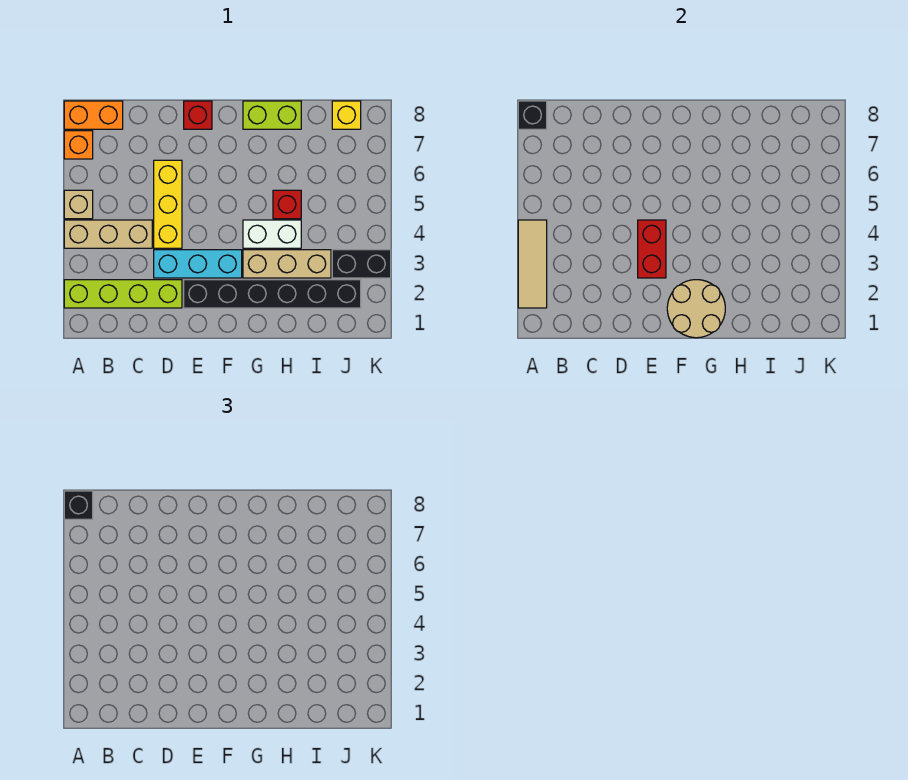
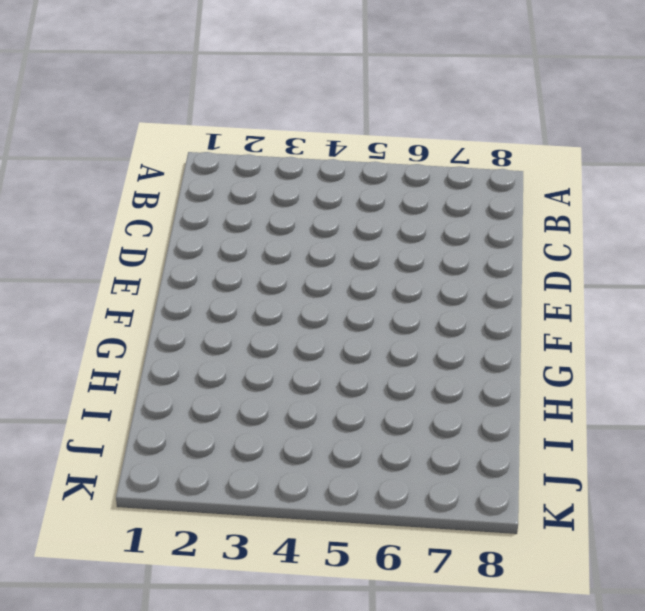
none -> lime 1x4 brick [64,280,182,308]
none -> tan 1x3 brick [64,220,152,248]
none -> tan 1x1 brick [64,190,93,219]

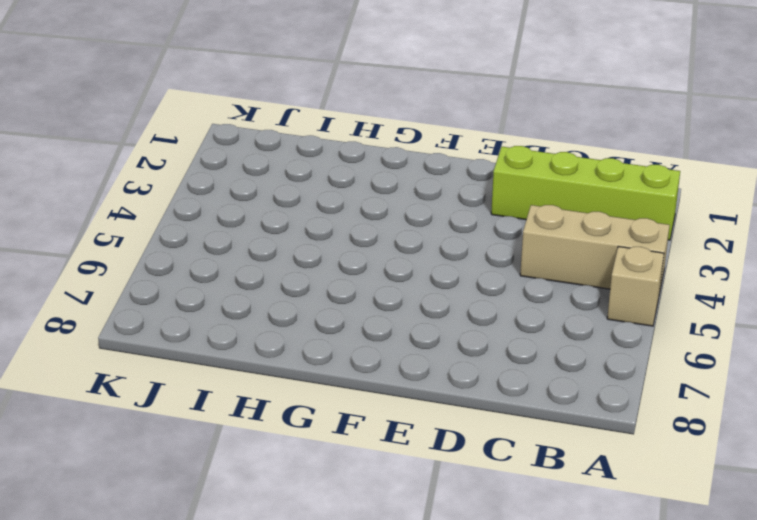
none -> orange 1x1 brick [64,131,93,159]
none -> orange 1x2 brick [64,101,123,129]
none -> cyan 1x3 brick [154,250,242,278]

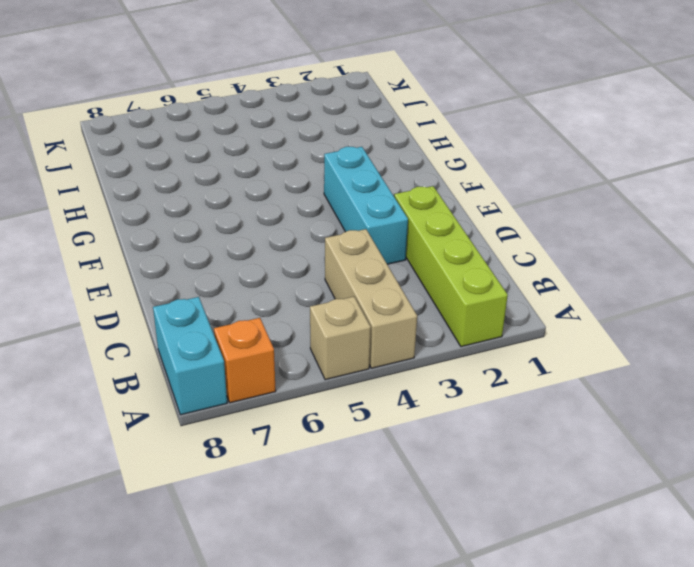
cyan 1x2 brick [153,297,227,415] -> orange 1x2 brick [64,101,123,129]
none -> yellow 1x3 brick [154,160,182,248]
none -> black 1x6 brick [184,280,361,308]
none -> red 1x1 brick [184,101,212,129]

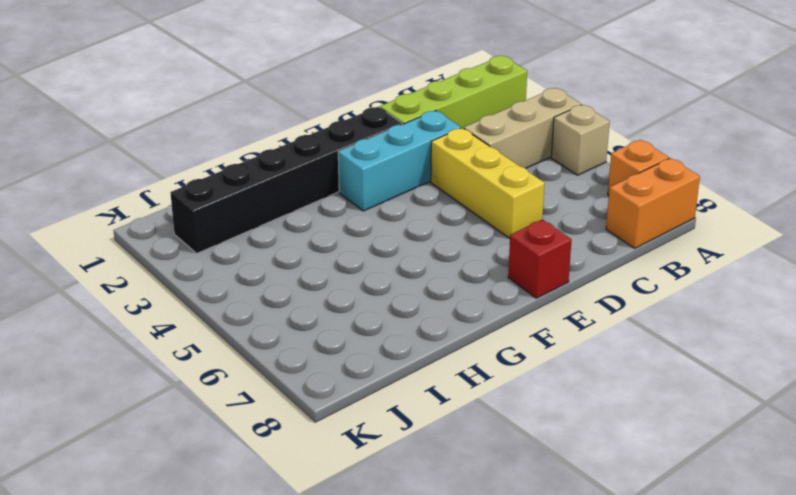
none -> tan 1x3 brick [243,250,331,278]
none -> white 1x2 brick [243,220,301,248]
none -> lime 1x2 brick [243,101,301,129]

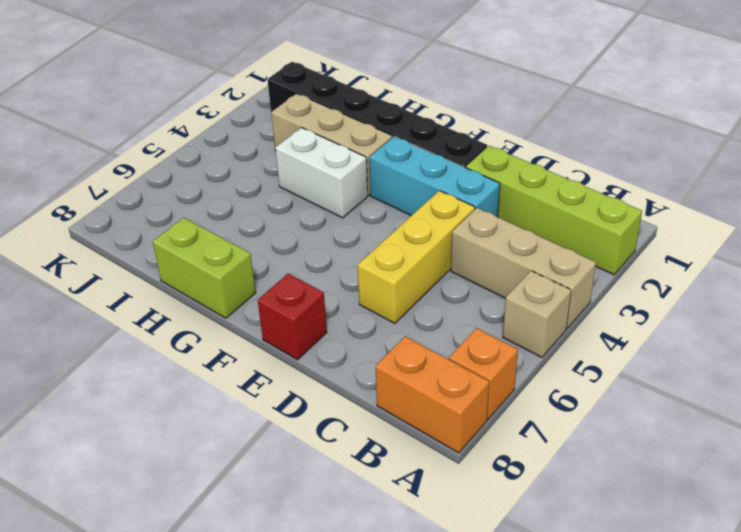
none -> red 1x1 brick [273,190,301,219]
none -> black 1x2 brick [332,250,391,278]
none -> yellow 1x1 brick [332,101,361,129]

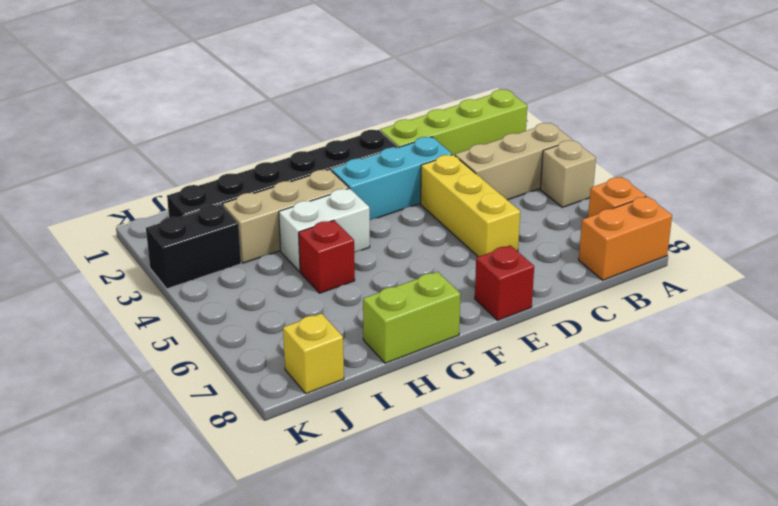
none -> tan 1x3 tile [518,220,547,308]
none -> black 1x1 brick [518,101,547,129]
none -> red 1x2 brick [638,220,666,278]

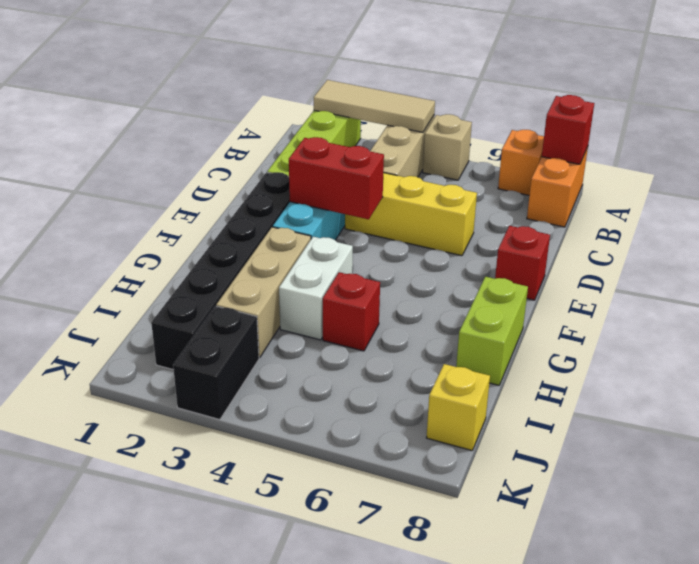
red 1x1 brick [542,95,594,164] -> black 1x1 brick [518,101,547,129]
none -> tan 2x2 round brick [667,280,725,338]
none -> black 1x1 brick [64,491,93,519]

